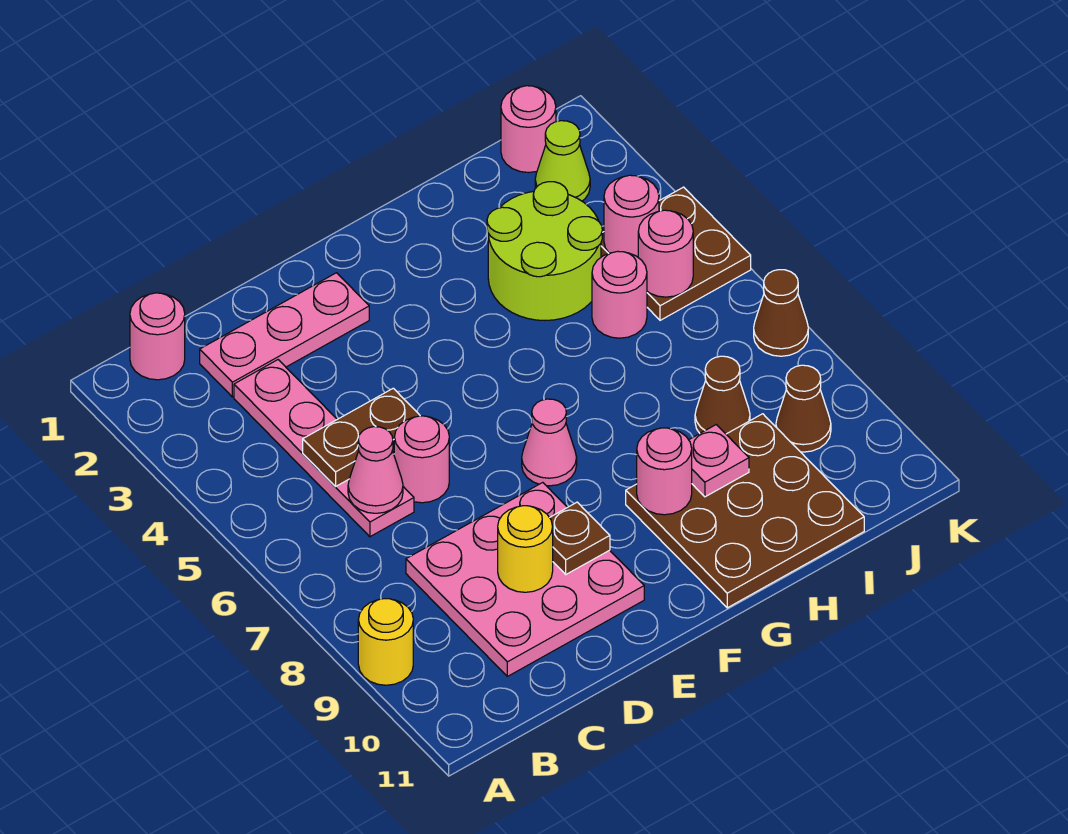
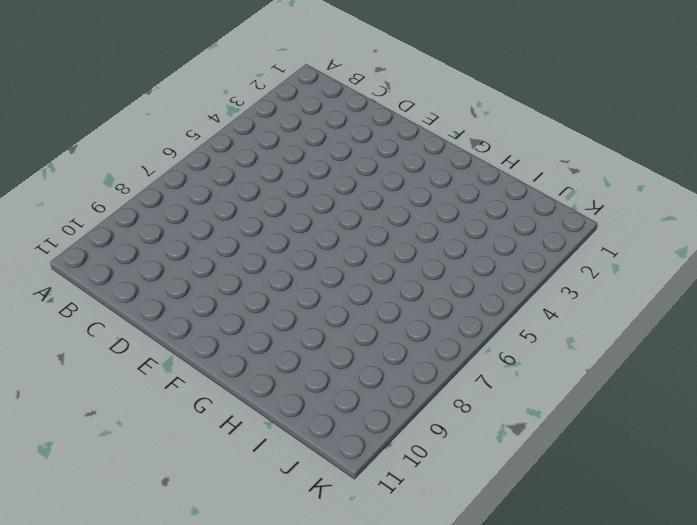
none -> yellow 1x1 round brick [358,599,413,685]
none -> pink 1x1 round brick [130,293,185,380]
none -> pink 1x3 plate [200,273,369,397]

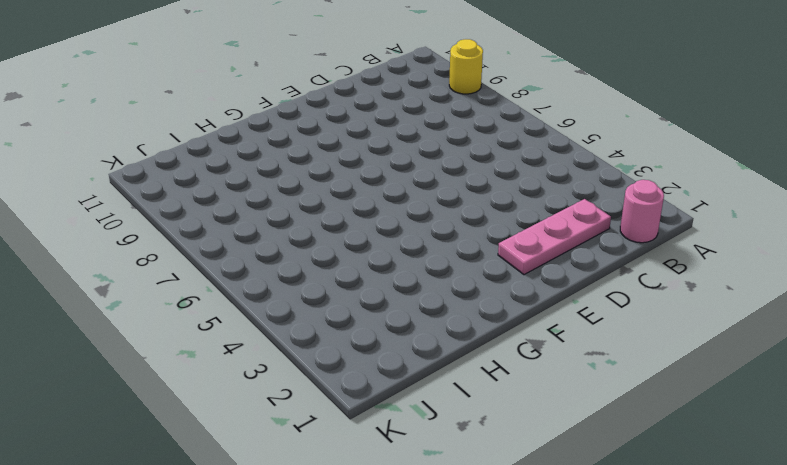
none -> pink 1x4 plate [234,360,414,537]
none -> pink 3x3 plate [406,483,644,676]
none -> pink 1x1 round brick [394,416,449,503]

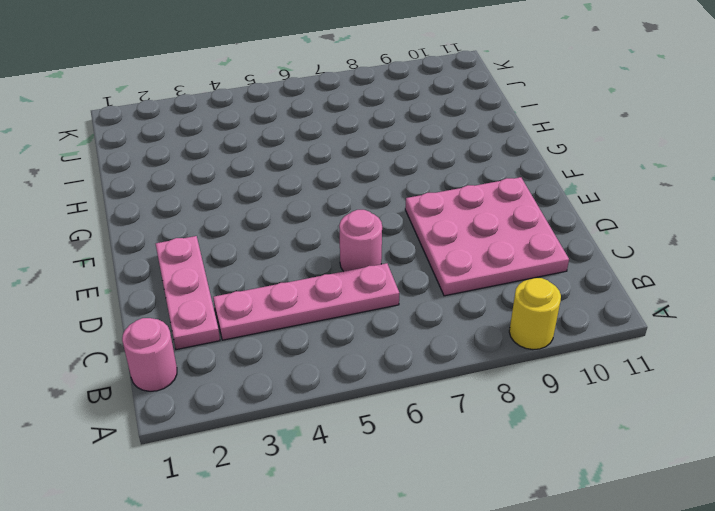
none -> pink 1x1 cone [522,399,577,486]
none -> brown 3x3 plate [626,414,864,608]
none -> lime 2x2 round brick [487,182,602,321]

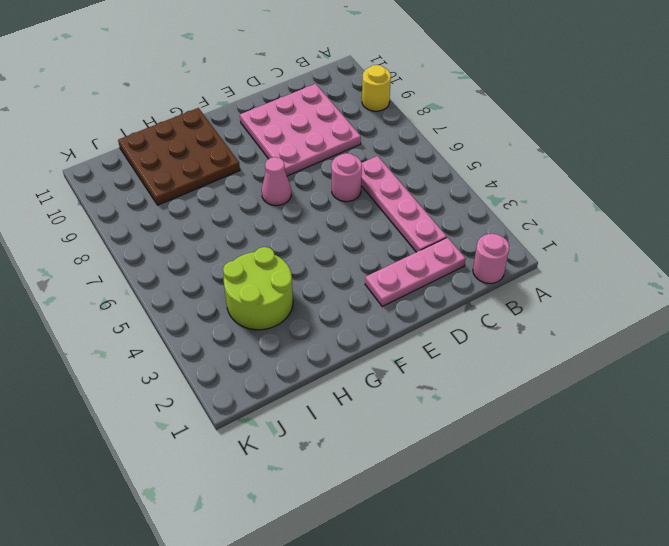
none -> pink 1x1 round brick [592,251,647,338]
none -> brown 1x1 cone [695,356,750,434]
none -> pink 1x1 round brick [501,86,556,173]

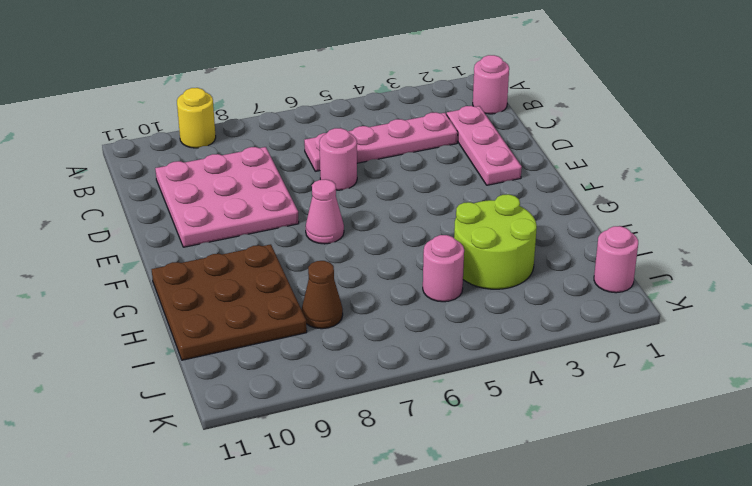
none -> lime 1x1 cone [535,121,590,201]
none -> brown 2x2 plate [601,187,751,320]
none -> brown 1x1 cone [776,365,831,452]

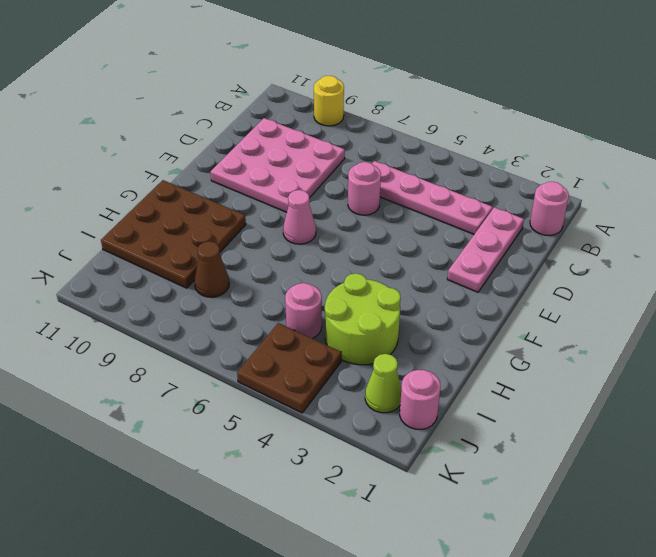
none -> brown 1x1 cone [776,365,831,452]
none -> brown 1x1 cone [754,270,808,356]
none -> brown 1x2 plate [303,388,420,486]

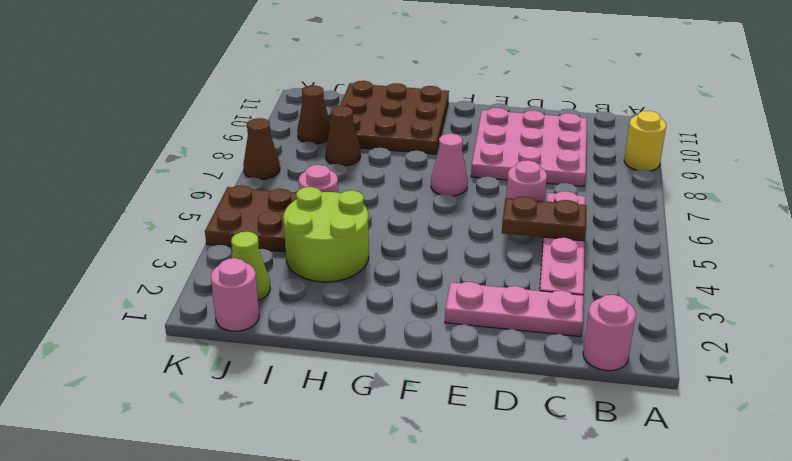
none -> pink 1x1 cone [348,427,403,513]
none -> yellow 1x1 round brick [498,506,553,592]
none -> brown 1x1 plate [550,502,610,574]

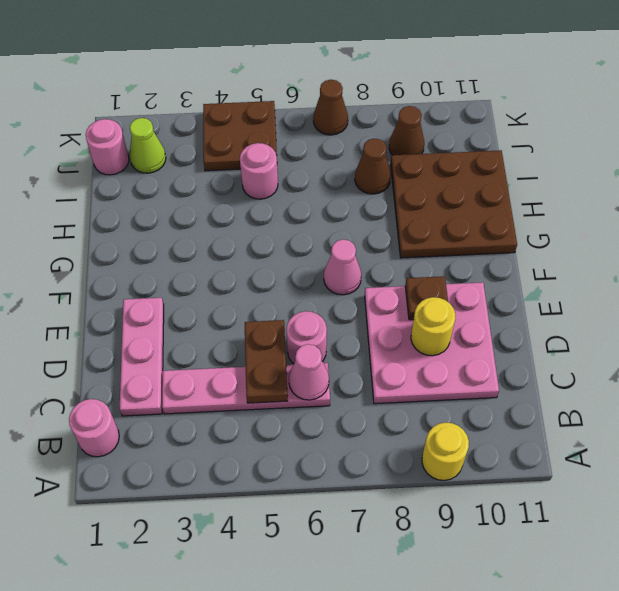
none -> lime 2x2 round brick [487,182,602,321]
none -> pink 1x1 round brick [637,428,692,515]
none -> pink 1x1 plate [689,425,749,497]

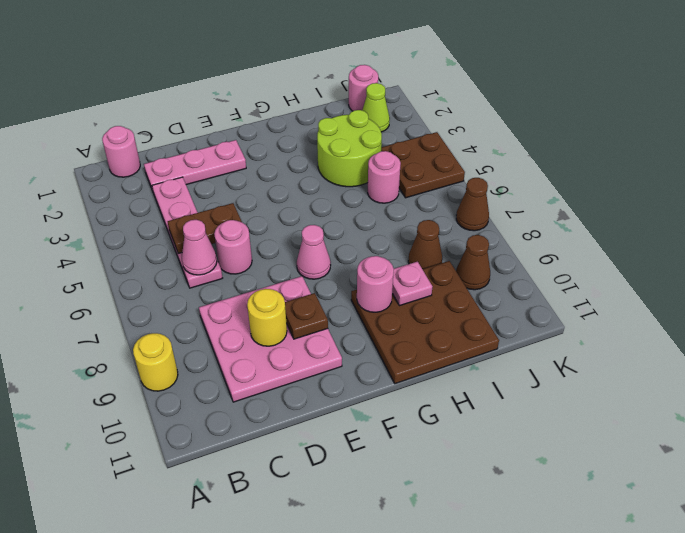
none -> pink 1x1 round brick [604,175,659,257]
none -> pink 1x1 round brick [638,210,693,297]

